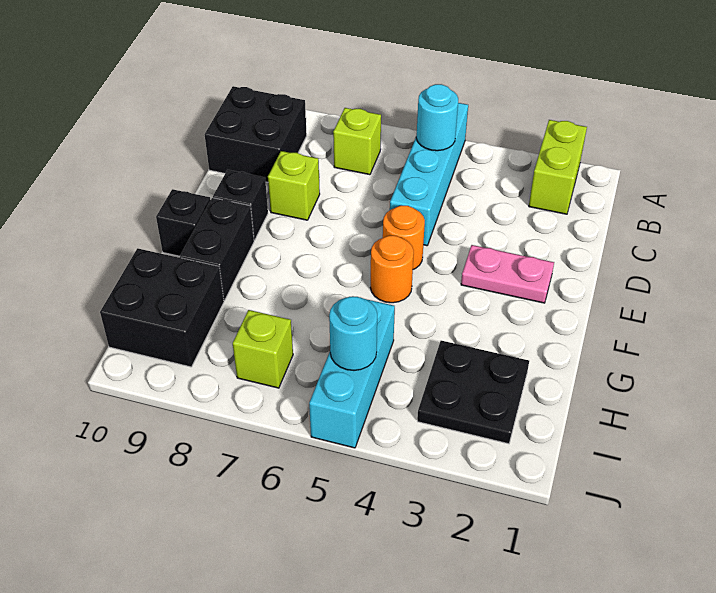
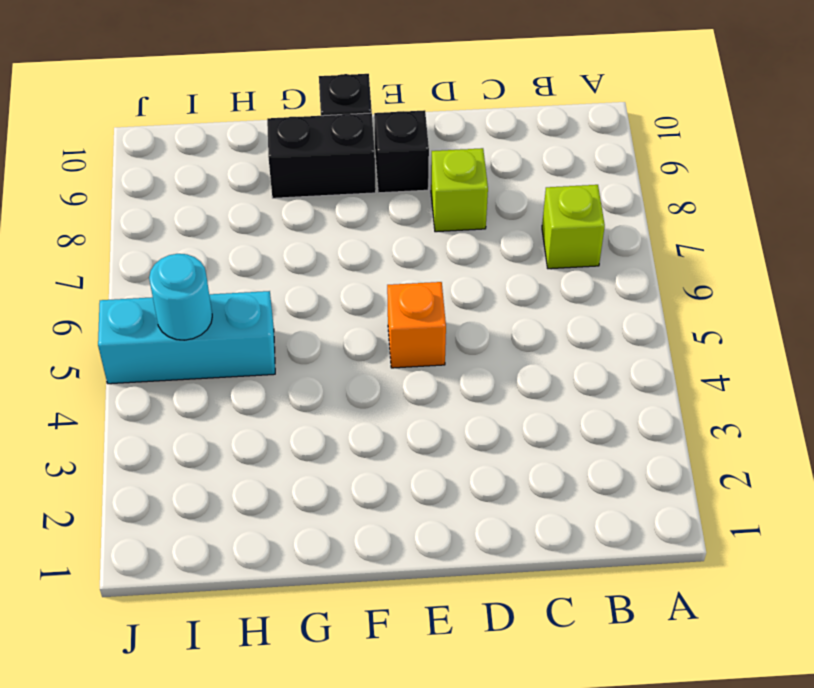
orange 1x1 brick [387,282,446,368] -> orange 1x1 round brick [383,206,425,269]
none -> lime 1x2 brick [529,120,587,214]
none -> cyan 1x4 brick [390,103,468,246]
none -> black 2x2 brick [205,86,307,182]

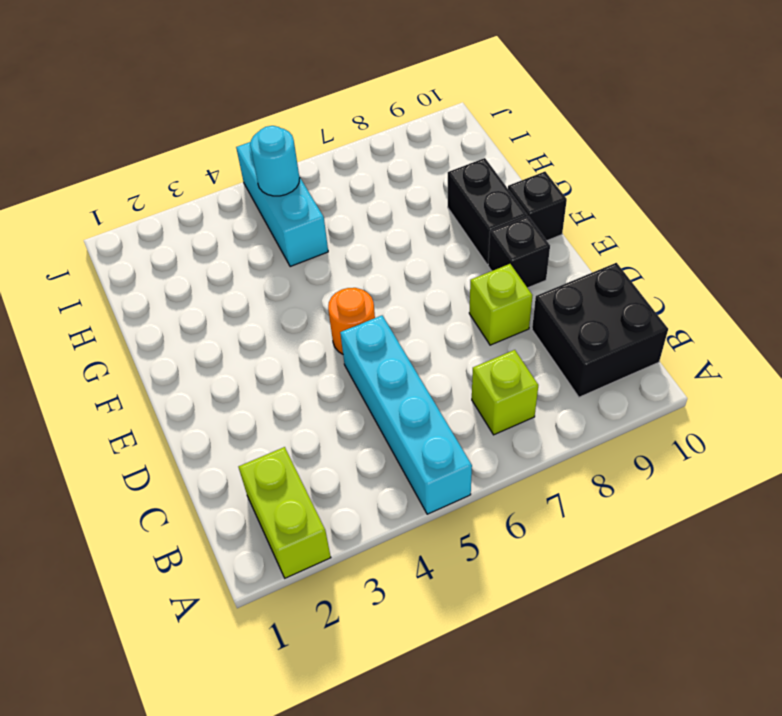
none -> pink 1x2 plate [461,245,554,303]
none -> orange 1x1 round brick [371,235,414,303]
none -> black 2x2 plate [417,341,529,444]

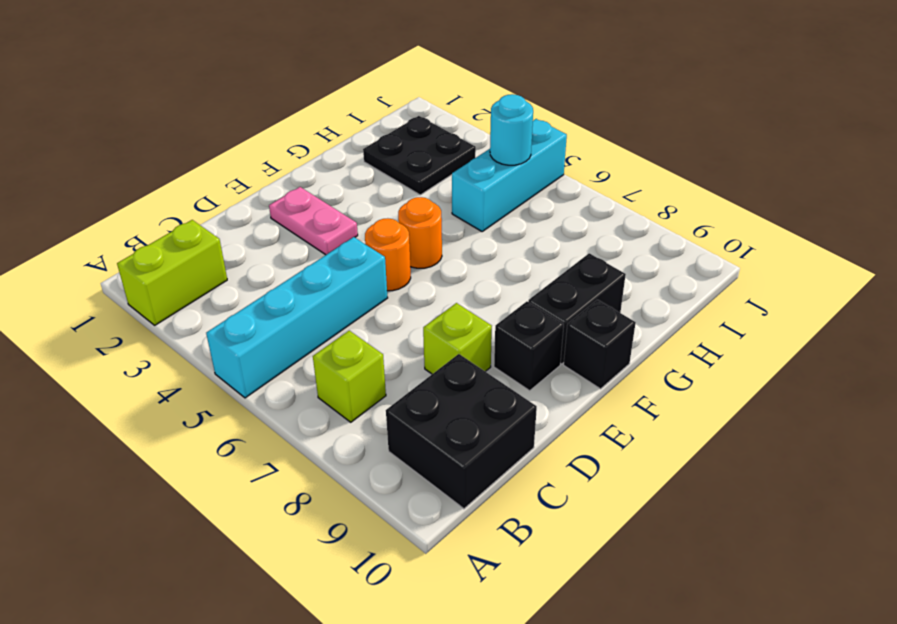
none -> black 2x2 brick [100,248,224,367]
none -> lime 1x1 brick [233,310,293,388]
none -> cyan 1x1 round brick [416,84,458,151]

